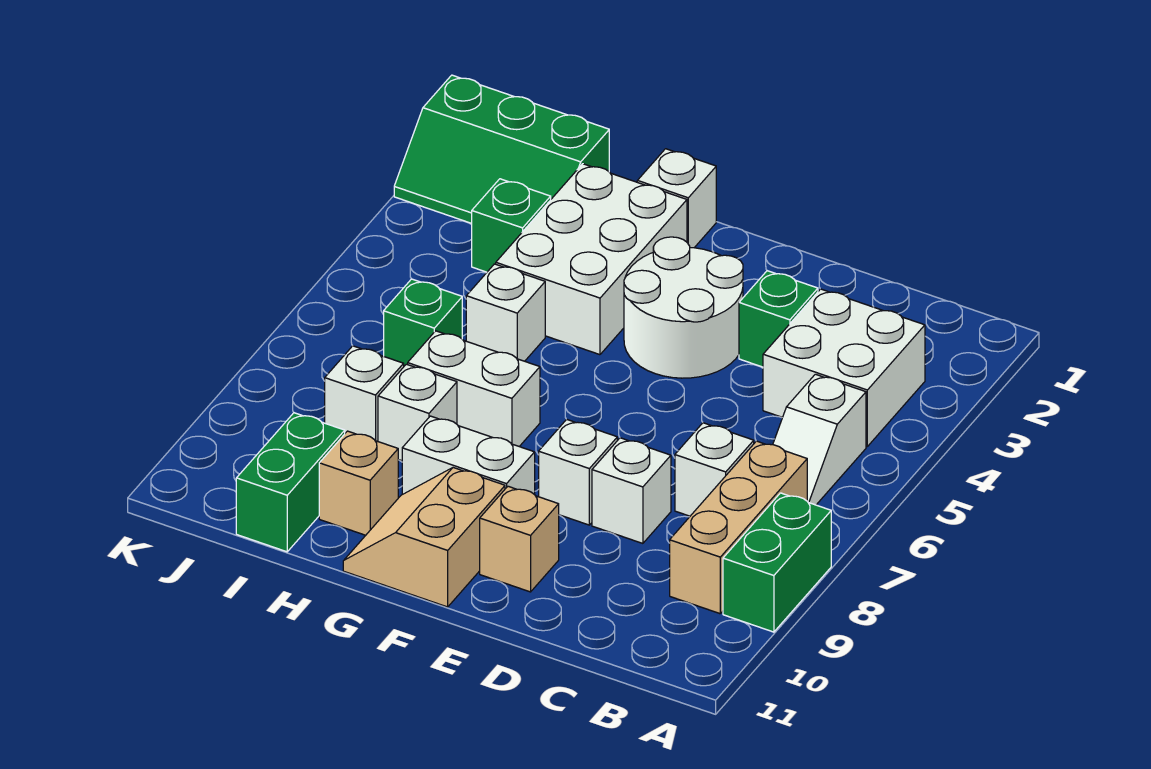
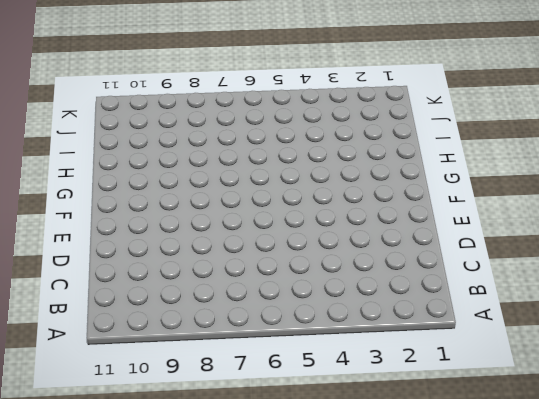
none -> green 1x2 brick [723,493,831,632]
none -> white 2x2 brick [763,289,925,446]
none -> white 1x2 slope [773,374,866,505]

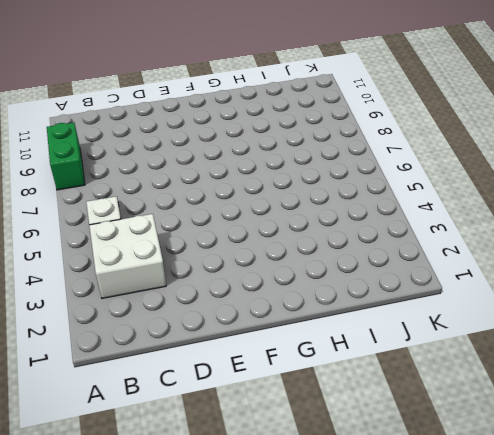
none -> tan 1x3 brick [670,441,807,614]
none -> white 1x1 brick [675,423,754,516]
none -> green 1x1 brick [739,271,818,367]

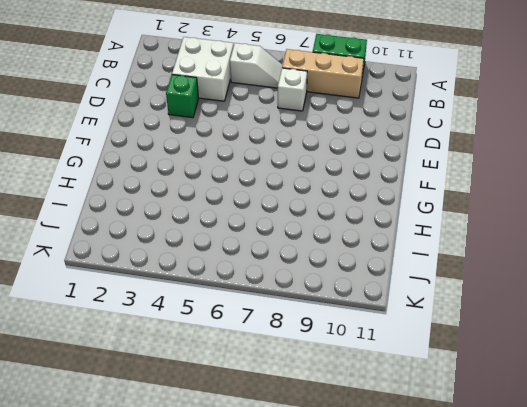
none -> white 1x1 brick [592,438,671,543]
none -> white 2x2 round brick [624,237,743,378]
none -> white 1x1 brick [539,419,617,525]

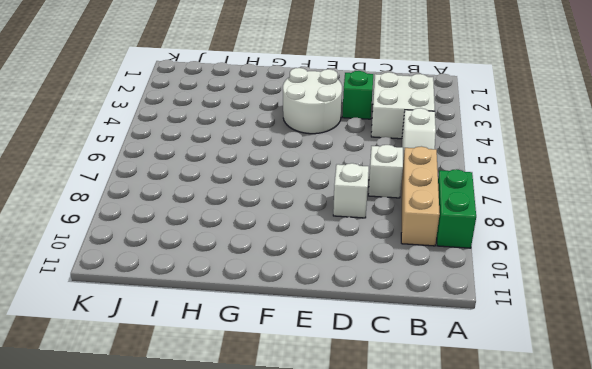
none -> white 1x1 brick [539,419,617,525]
none -> tan 1x1 brick [480,486,559,592]
none -> white 1x2 brick [402,416,535,494]

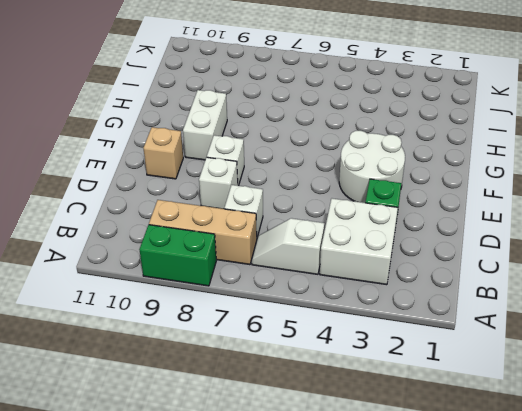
none -> tan 2x2 slope [343,468,505,607]
none -> white 1x1 brick [637,149,716,248]
none -> white 2x3 brick [496,164,687,355]

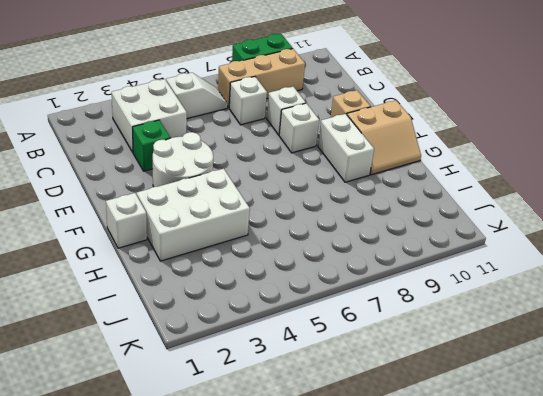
none -> white 1x2 brick [408,331,540,446]
none -> white 1x1 brick [466,264,545,361]
none -> white 1x1 brick [378,364,457,461]

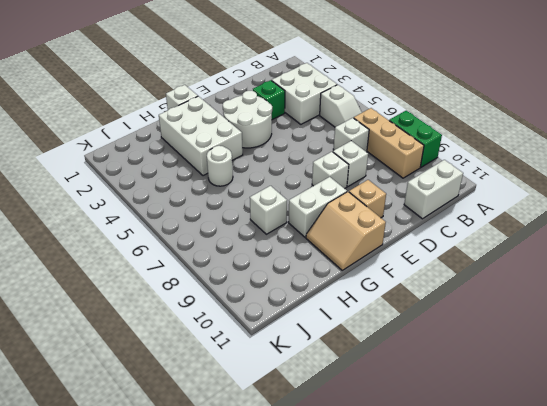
white 1x2 brick [404,160,463,219] -> white 1x2 brick moved to [408,331,540,446]
white 1x1 round brick [207,146,233,186] -> white 1x1 brick [466,264,545,361]
none -> tan 1x1 brick [319,431,398,535]
none -> green 2x3 slope [394,75,609,223]
none -> green 1x1 brick [472,179,551,272]

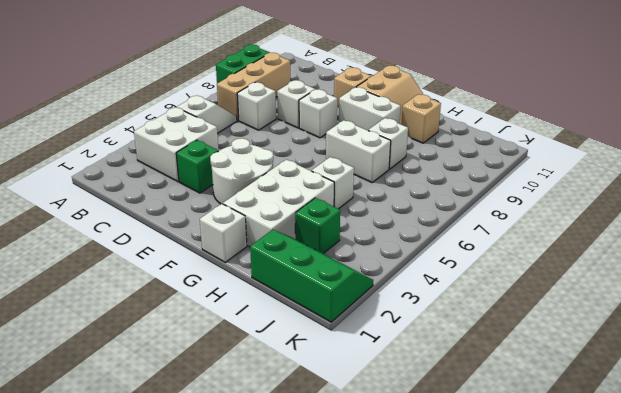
none -> green 1x1 brick [384,279,462,366]
none -> white 1x1 brick [325,346,404,441]
none -> green 1x2 brick [236,413,345,552]

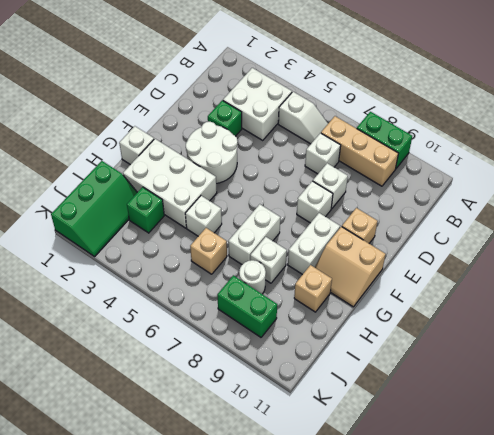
tan 1x1 brick [190,228,227,274] -> green 1x1 brick [384,279,462,366]
white 1x1 round brick [239,260,266,294] -> white 1x1 brick [325,346,404,441]
green 1x2 brick [217,275,277,337] -> green 1x2 brick moved to [236,413,345,552]

